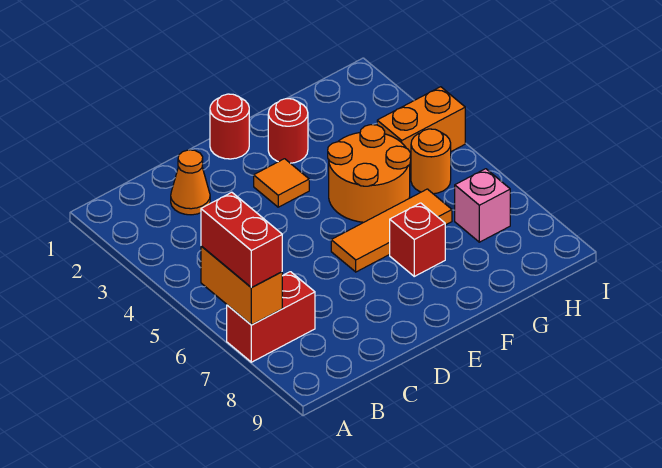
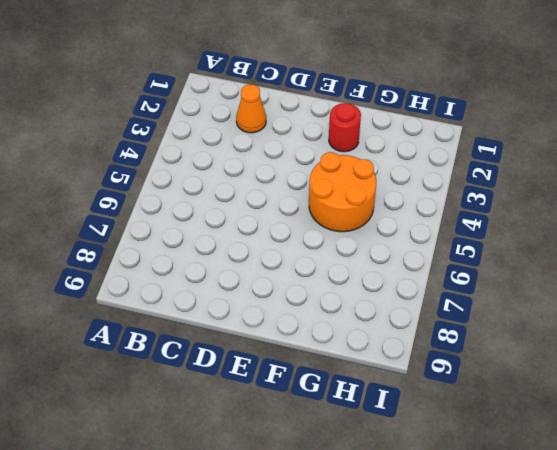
none -> red 1x2 brick [227,272,315,362]
none -> red 1x1 round brick [210,94,249,159]
none -> orange 1x1 tile [254,159,309,207]

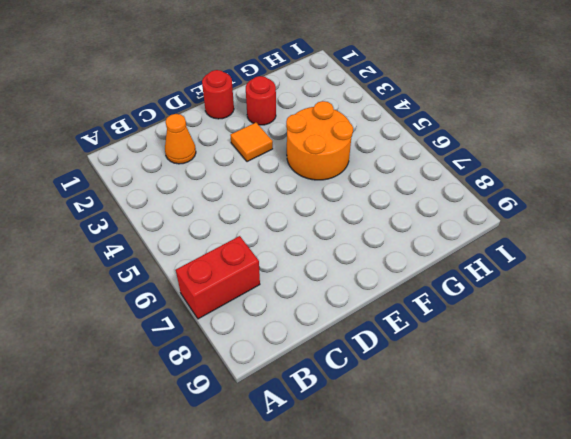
none -> orange 1x3 tile [331,189,452,272]
none -> red 1x1 brick [390,203,445,276]
none -> orange 1x2 brick [377,87,465,173]

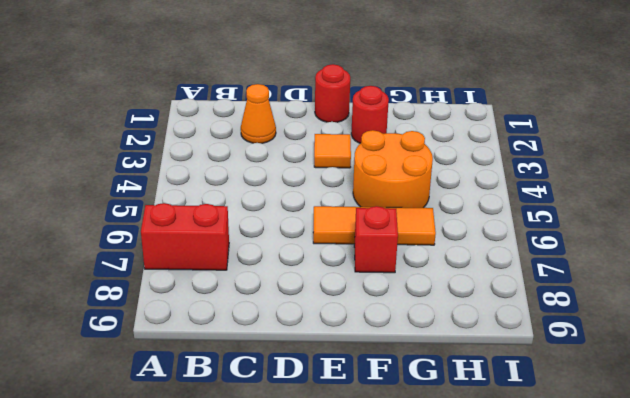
none -> orange 1x2 brick [377,87,465,173]
none -> orange 1x1 round brick [411,129,451,194]
none -> pink 1x1 brick [455,169,510,242]

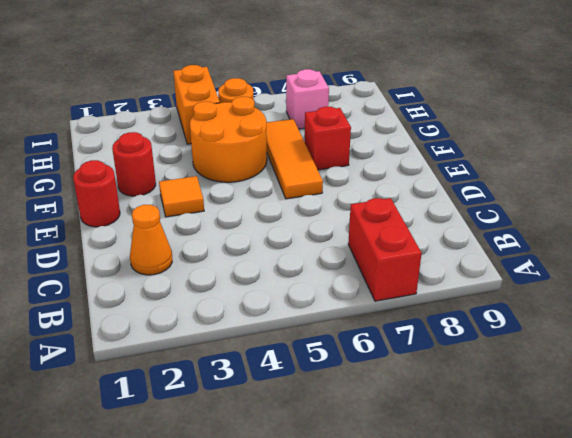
none -> orange 1x2 brick [201,246,282,325]
none -> red 1x2 brick [201,192,282,287]

